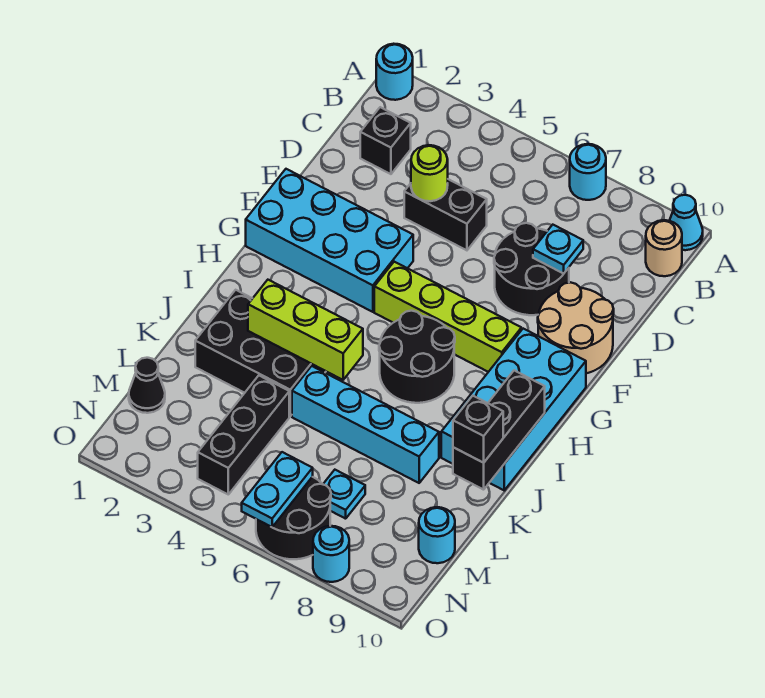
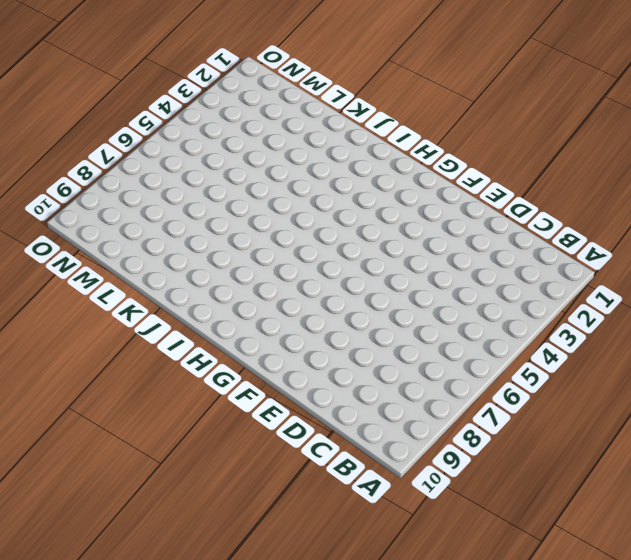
none -> cyan 1x1 round brick [376,44,413,100]
none -> cyan 1x1 round brick [570,144,606,200]
none -> cyan 1x1 cone [670,195,703,250]

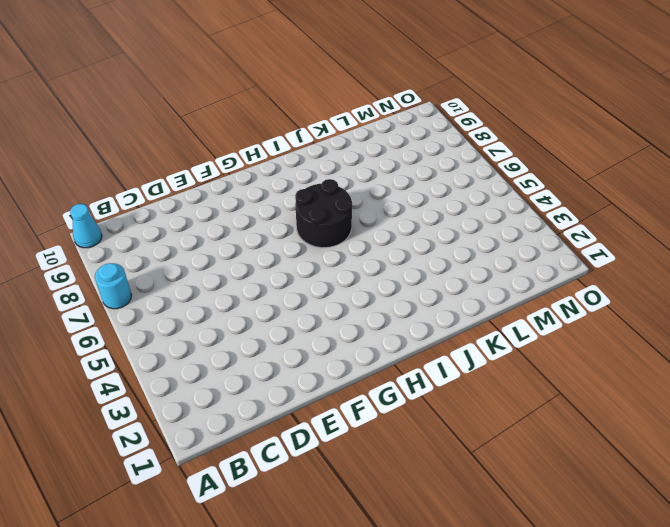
none -> cyan 1x1 round brick [376,44,413,100]
none -> tan 1x1 round brick [646,220,682,276]
none -> black 1x1 brick [360,107,411,174]

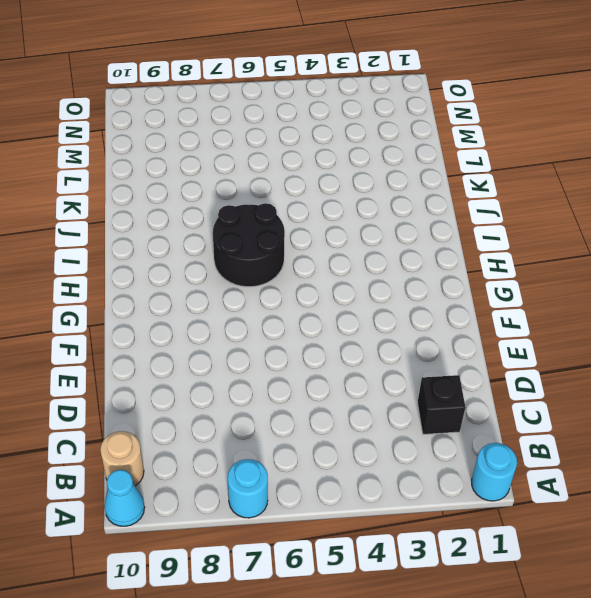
none -> black 1x2 brick [404,179,487,250]
none -> black 2x2 round brick [494,223,569,315]
none -> tan 2x2 round brick [538,282,614,373]

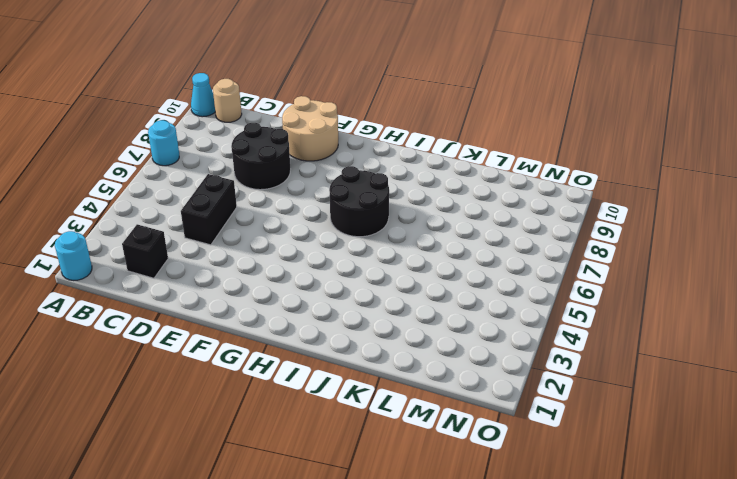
none -> cyan 2x4 brick [246,169,413,312]
none -> lime 1x4 brick [374,262,521,372]
none -> cyan 2x4 brick [441,329,586,490]

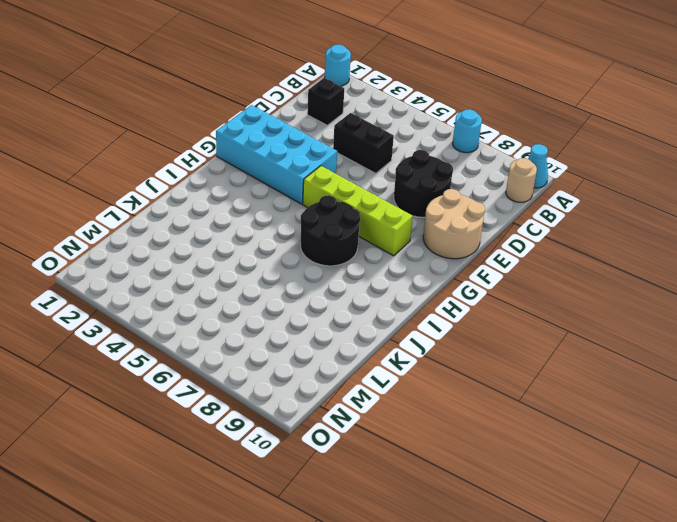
none -> cyan 2x4 brick [441,329,586,490]
none -> black 2x3 brick [195,290,326,416]
none -> cyan 1x4 brick [292,366,439,483]

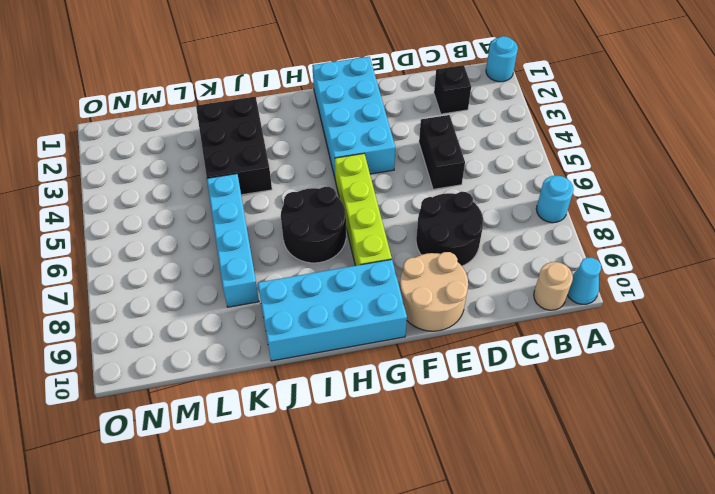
none -> black 1x3 brick [198,376,289,494]
none -> black 1x1 cone [129,358,165,413]
none -> cyan 1x1 plate [323,470,365,519]

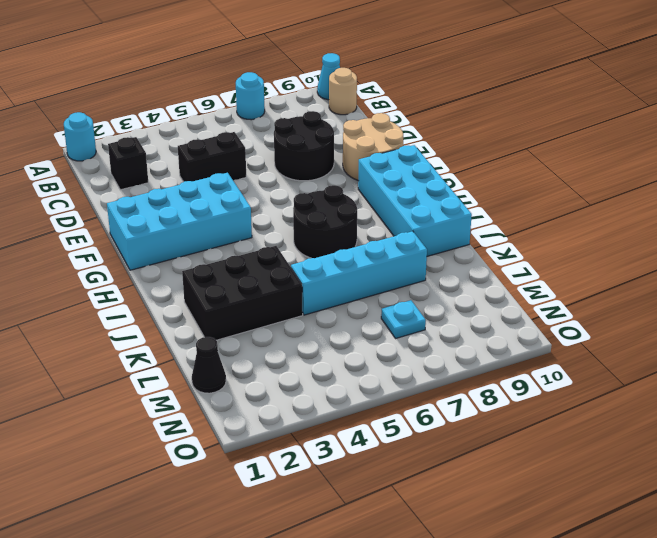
none -> lime 1x4 brick [374,262,521,372]
none -> black 1x3 brick [198,376,289,494]
none -> cyan 1x1 round brick [419,507,455,563]

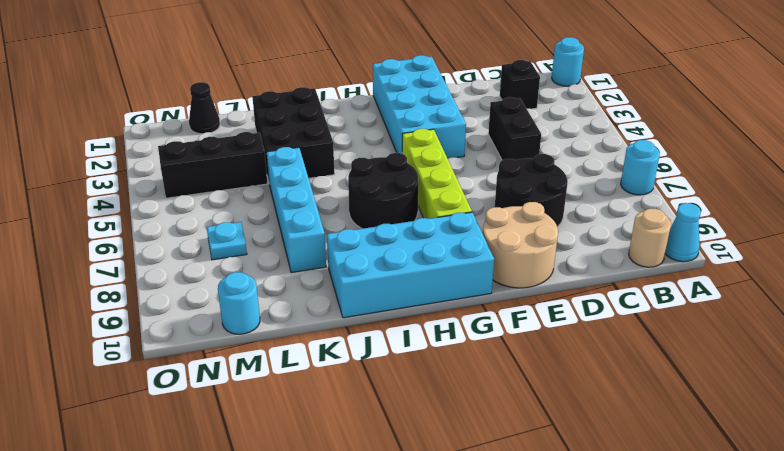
none -> black 2x2 round brick [256,477,331,559]
none -> cyan 1x1 round brick [313,526,349,582]
none -> lime 1x1 round brick [411,145,448,201]

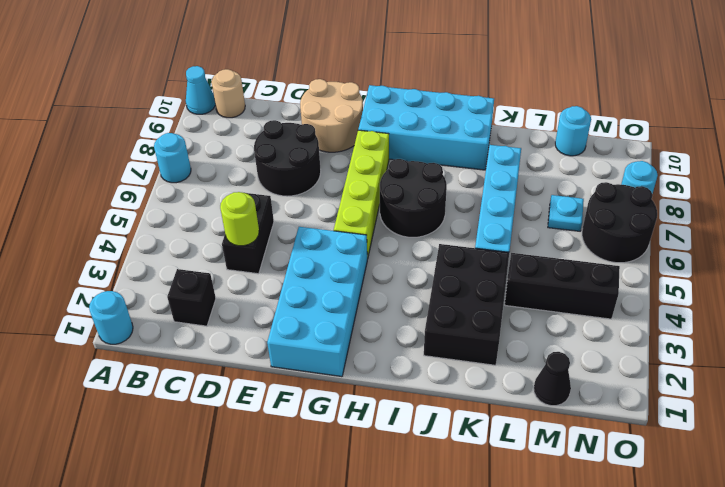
none -> cyan 1x1 plate [533,225,583,274]
none -> black 1x3 brick [453,370,545,490]
none -> lime 1x3 brick [248,280,363,380]

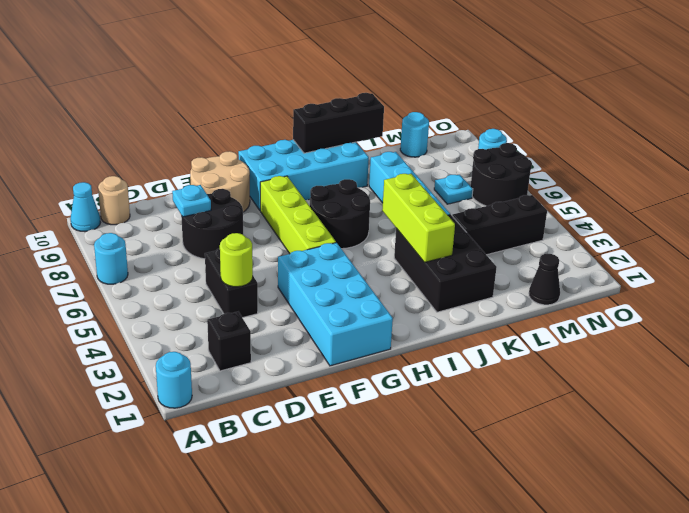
none -> cyan 1x2 plate [242,452,313,527]
none -> black 1x1 brick [453,396,503,463]

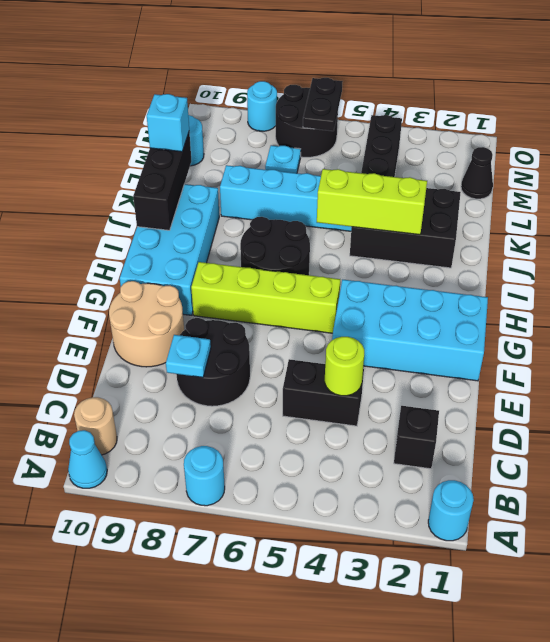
cyan 1x1 brick [147,94,189,152] -> black 1x1 brick [453,396,503,463]
black 1x2 plate [303,78,343,131] -> cyan 1x2 plate [242,452,313,527]

